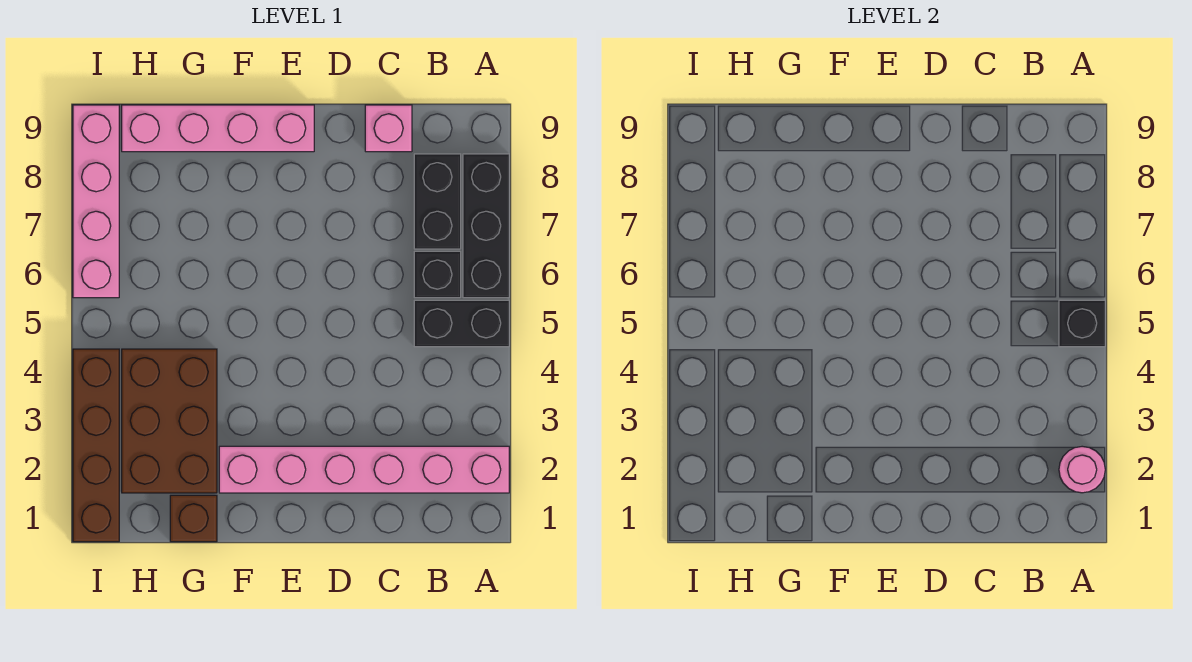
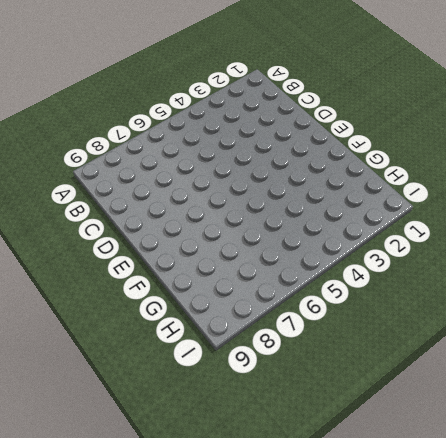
none -> pink 1x6 brick [219,446,509,493]
none -> black 1x2 brick [414,300,509,347]
none -> black 1x3 brick [463,154,509,298]

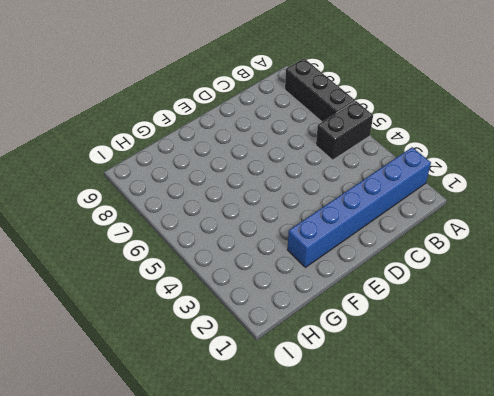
blue 1x6 brick [288,147,431,267] -> pink 1x6 brick [219,446,509,493]
none -> black 1x1 brick [414,251,461,298]
none -> black 1x2 brick [414,154,461,249]
none -> pink 1x1 brick [365,105,412,152]

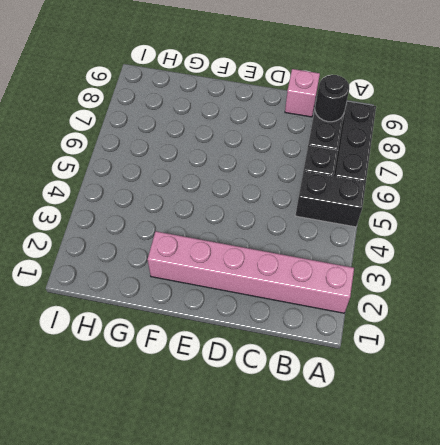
black 1x1 round brick [315,75,349,122] -> none
none -> pink 1x4 brick [122,105,314,152]
none -> brown 1x1 brick [170,495,217,542]
none -> brown 2x3 brick [122,349,217,493]

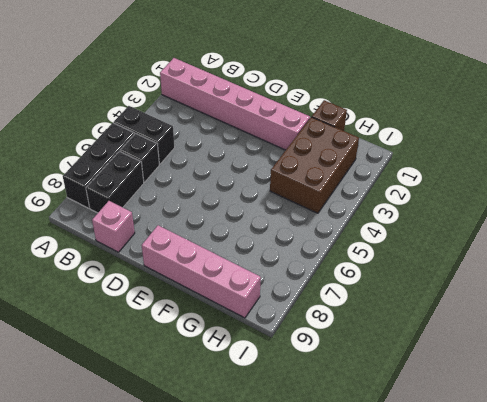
none -> brown 1x4 brick [73,349,119,542]
none -> pink 1x4 brick [73,105,119,298]
none -> pink 1x1 round brick [1059,446,1105,493]

